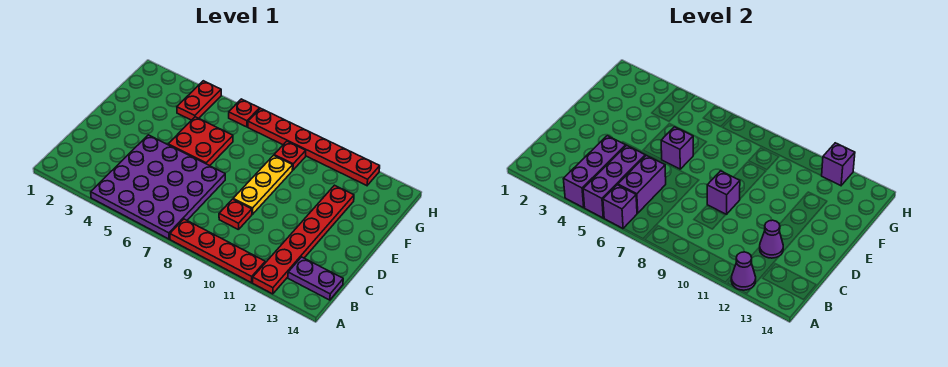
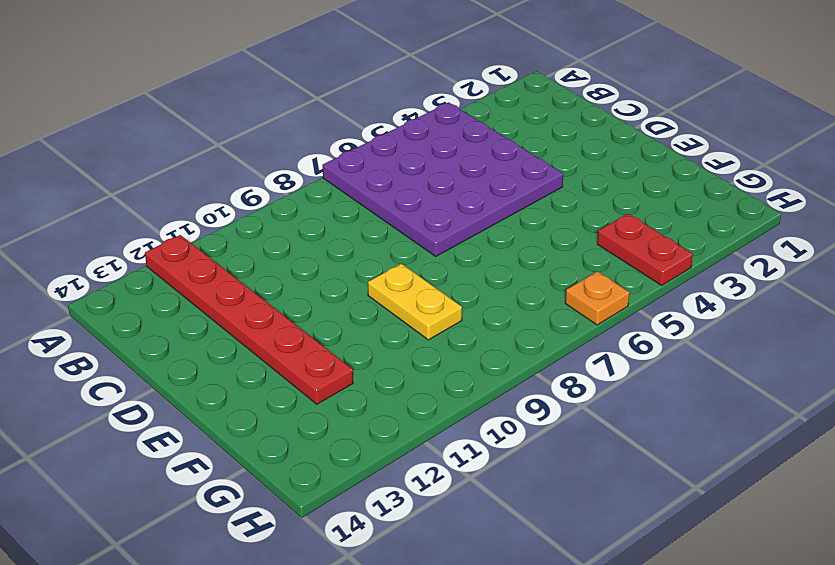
yellow 1x2 plate [368,264,462,340] -> yellow 1x3 plate [233,155,293,214]
orange 1x1 plate [565,271,630,325] -> red 1x1 plate [229,99,260,127]
none -> red 1x4 plate [170,219,265,283]
none -> purple 1x2 plate [288,257,343,300]
none -> red 1x1 plate [219,199,252,230]

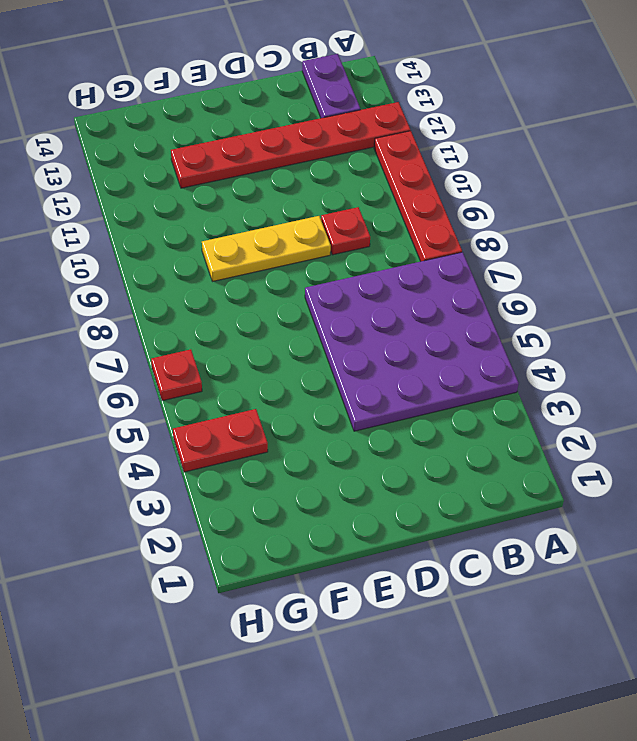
none -> red 2x2 plate [168,117,233,166]
none -> red 1x1 plate [274,141,306,170]
none -> red 1x6 plate [248,108,380,186]

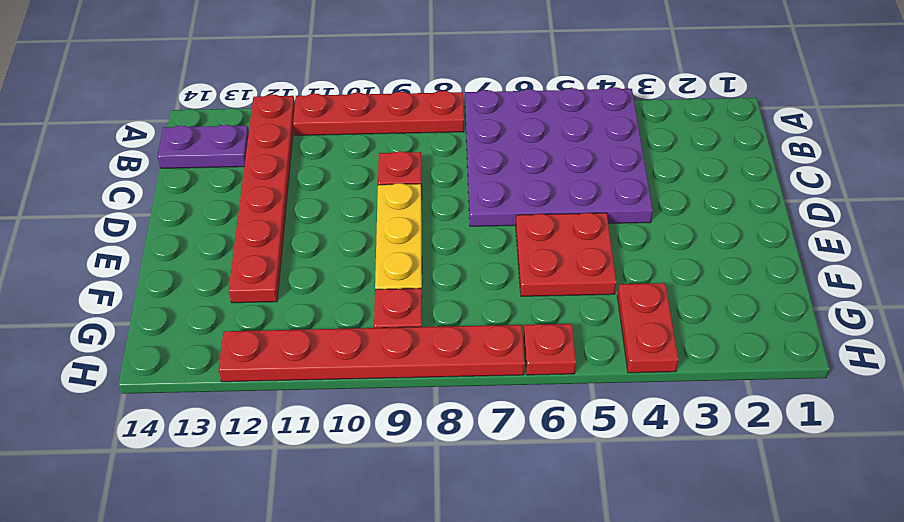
none -> purple 1x3 brick [564,136,626,208]
none -> purple 1x3 brick [583,145,645,218]
none -> purple 1x1 brick [603,185,637,228]

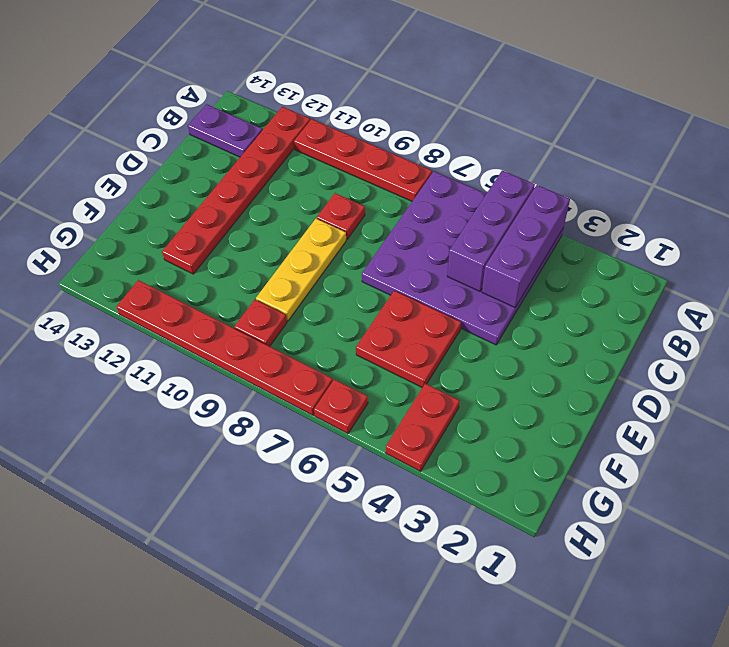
none -> purple 1x1 brick [603,185,637,228]
none -> purple 1x1 cone [731,252,756,290]
none -> purple 1x2 brick [618,155,666,213]

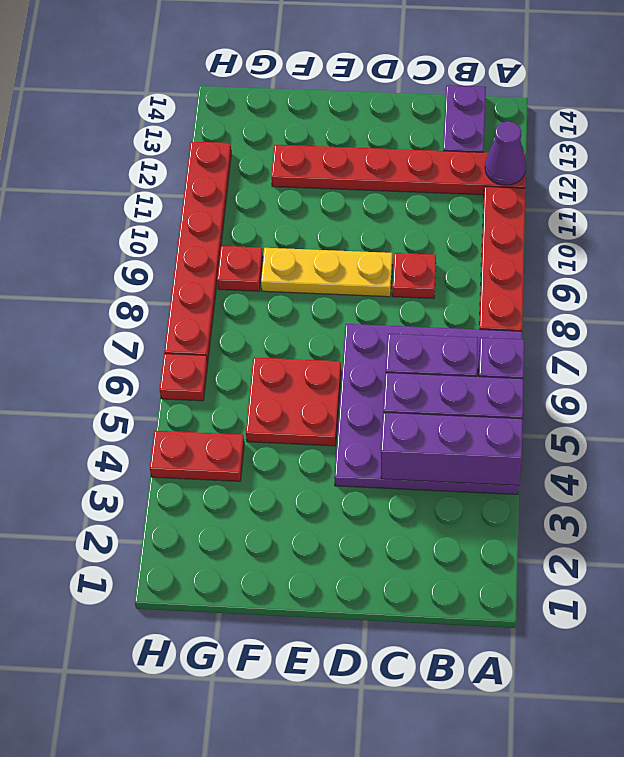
none -> purple 1x1 cone [760,220,783,258]
none -> purple 1x1 brick [707,171,740,214]
none -> purple 1x1 brick [661,127,693,169]

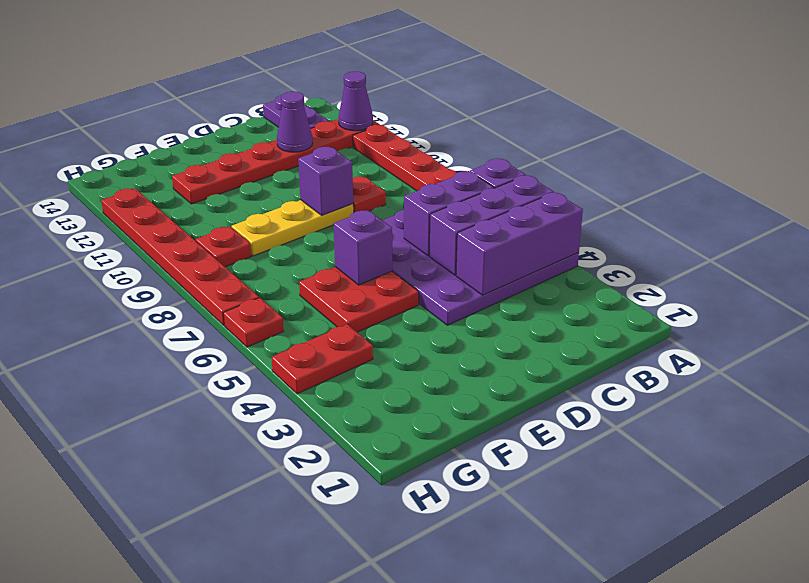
none -> purple 1x1 brick [822,143,855,186]

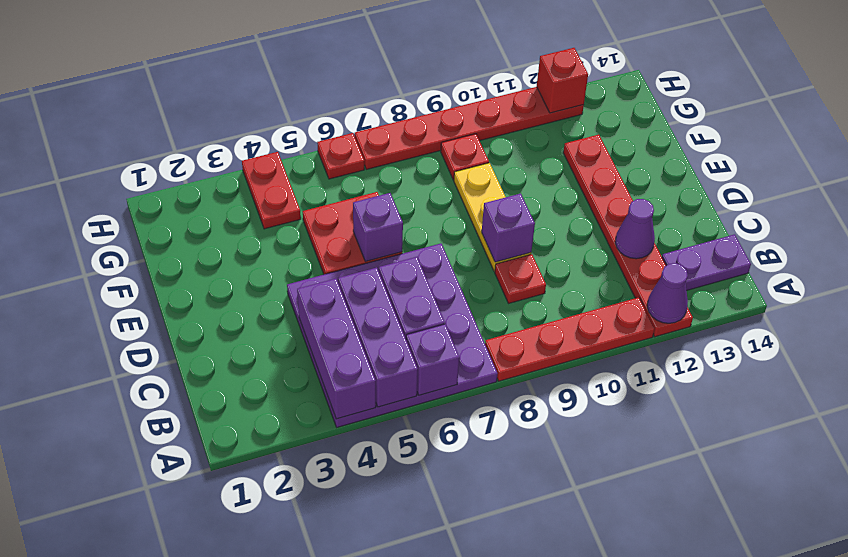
red 1x1 brick [537,48,588,113] -> purple 1x1 brick [822,143,855,186]

